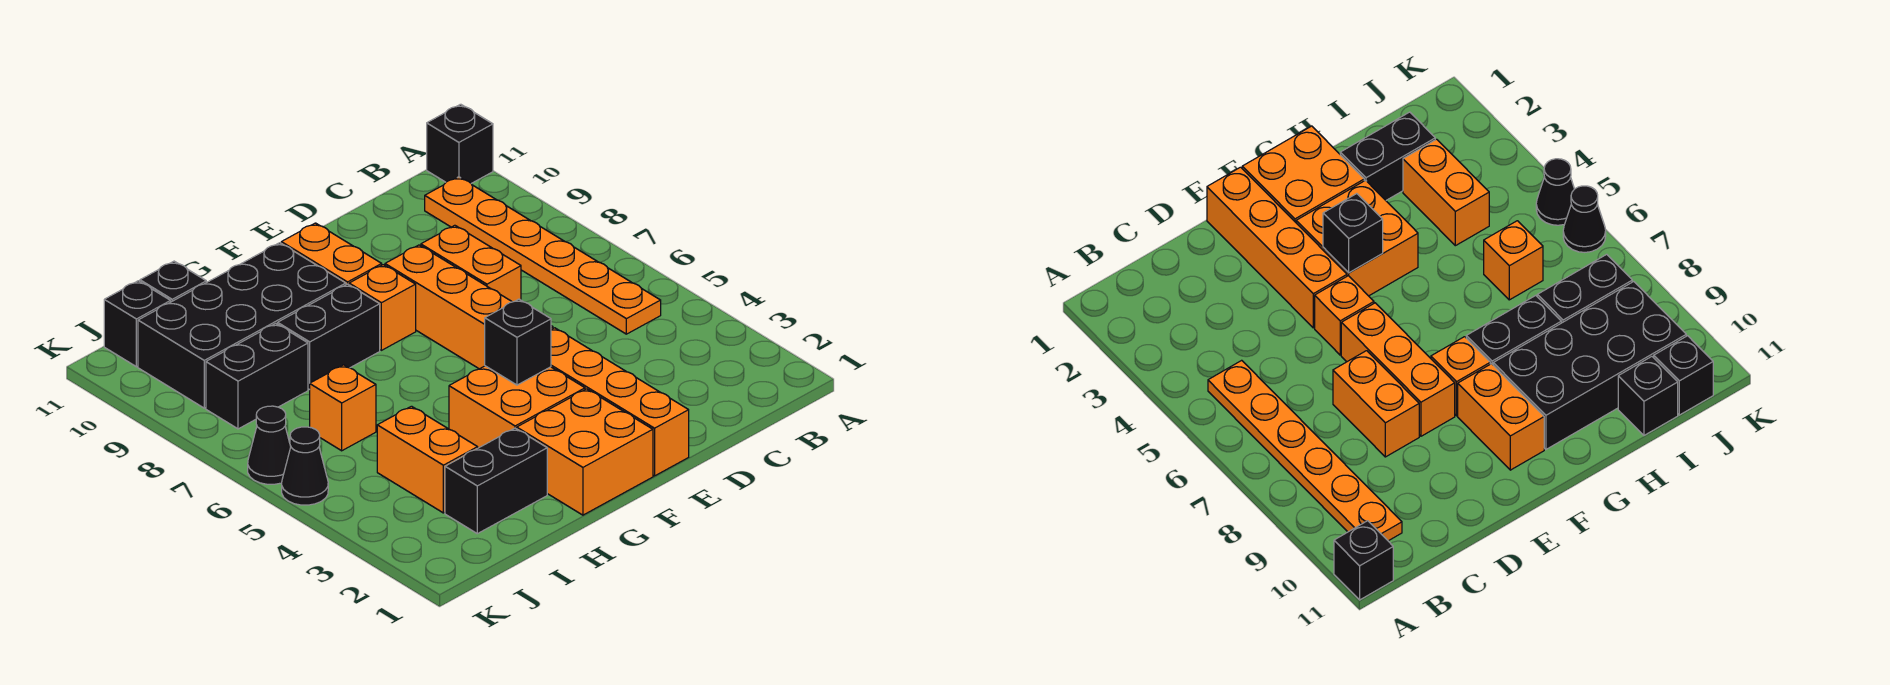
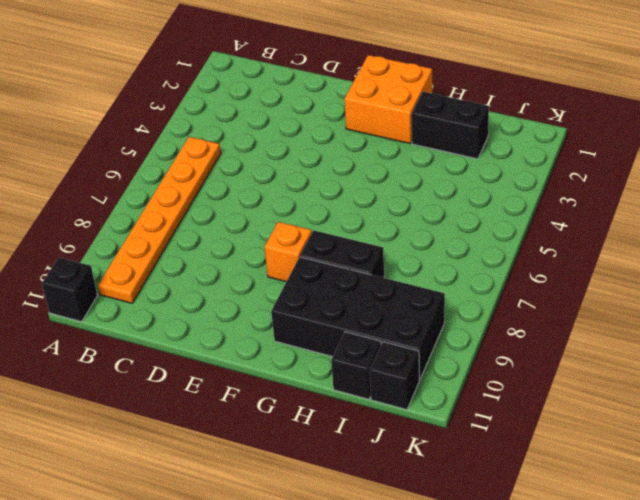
none -> orange 1x2 brick [421,225,521,302]
none -> orange 1x4 brick [551,328,689,476]
none -> orange 1x1 brick [1315,276,1374,355]

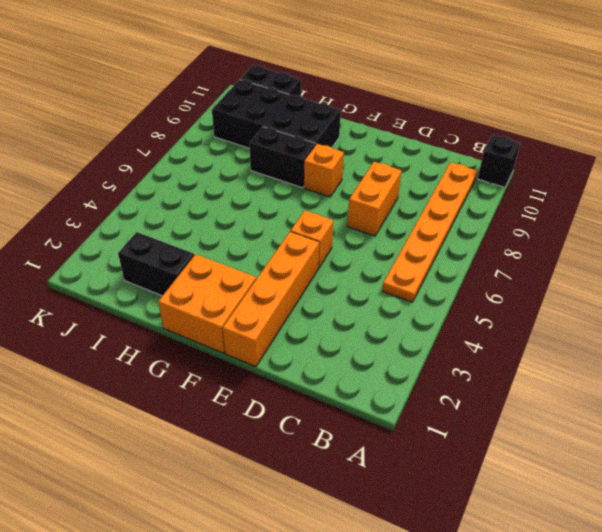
none -> orange 1x3 brick [385,245,512,369]
none -> orange 2x2 brick [449,366,585,448]
none -> orange 1x2 brick [281,223,382,285]

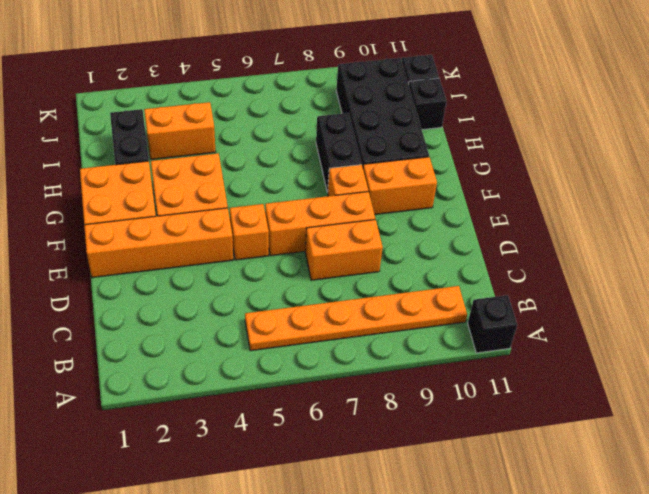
none -> orange 1x1 brick [310,365,376,451]
none -> black 1x2 brick [206,323,308,429]
none -> black 1x1 cone [282,427,328,505]

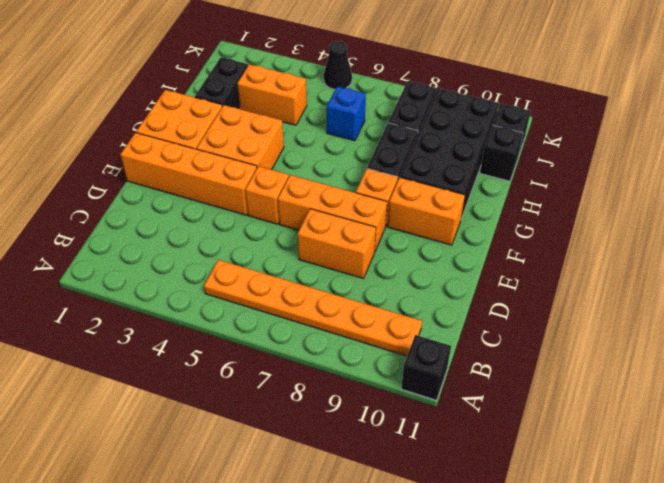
blue 1x1 brick [327,86,366,141] -> orange 1x1 brick [310,365,376,451]
none -> black 1x1 cone [248,406,291,484]
none -> black 1x1 brick [485,299,551,385]

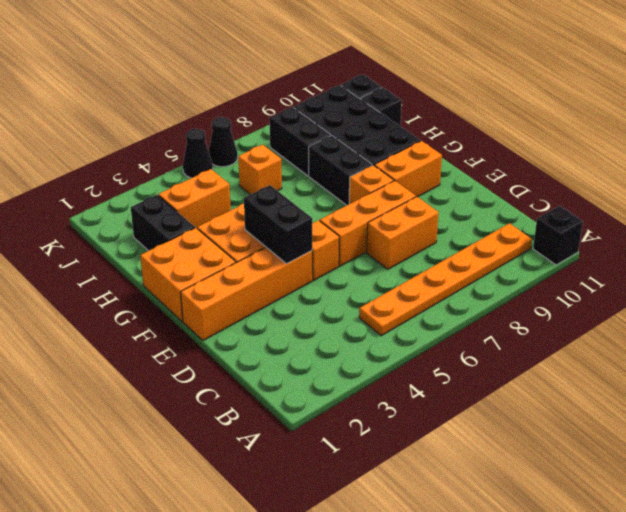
black 1x2 brick [244,185,312,264] -> black 1x1 brick [485,299,551,385]

